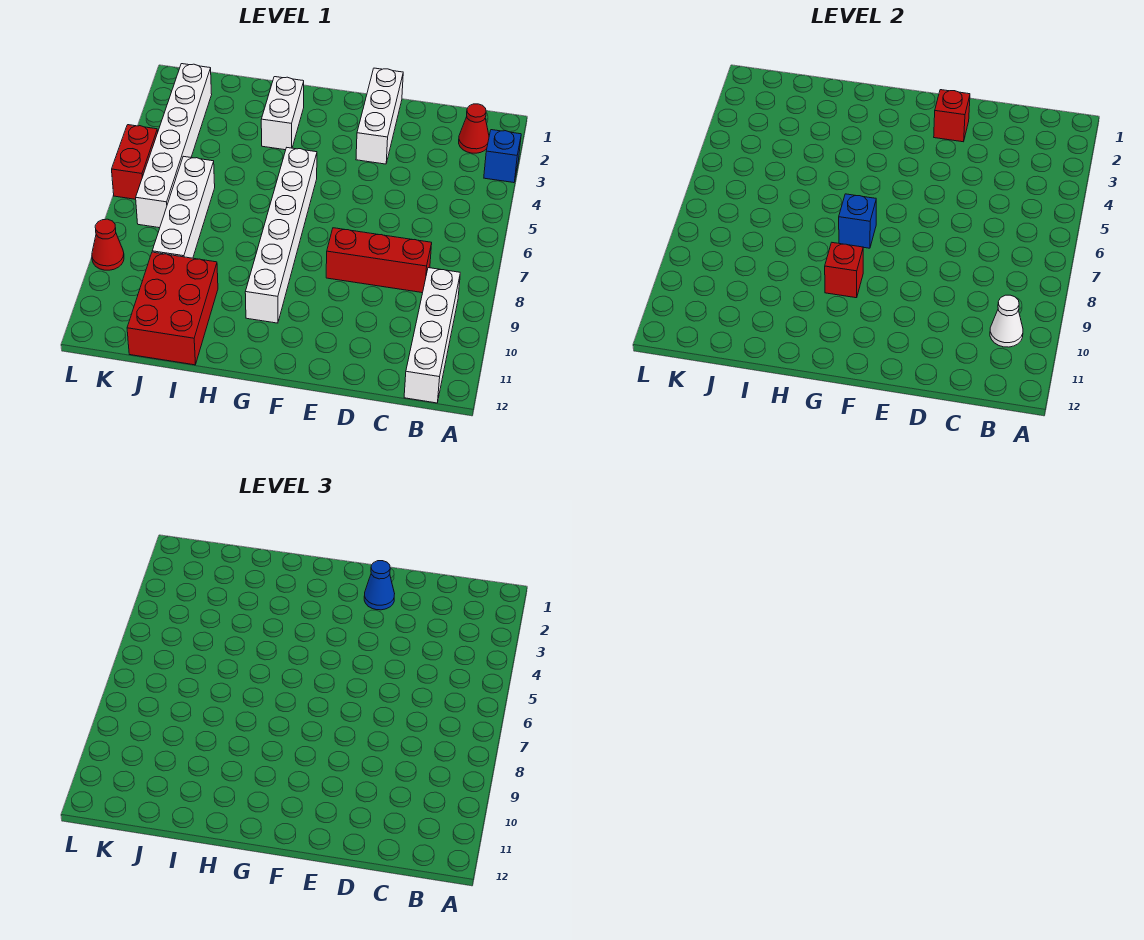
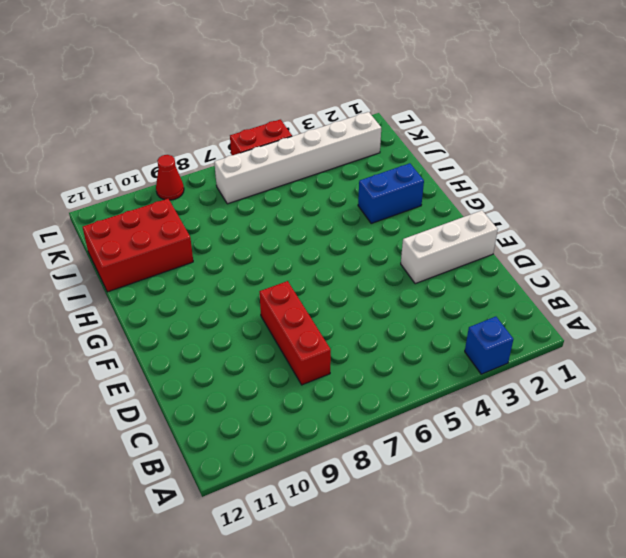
blue 1x2 brick [358,163,424,223] -> white 1x2 brick [261,77,304,150]
none -> red 1x1 cone [459,104,489,153]
none -> white 1x4 brick [404,268,460,403]
none -> white 1x6 brick [245,148,317,323]

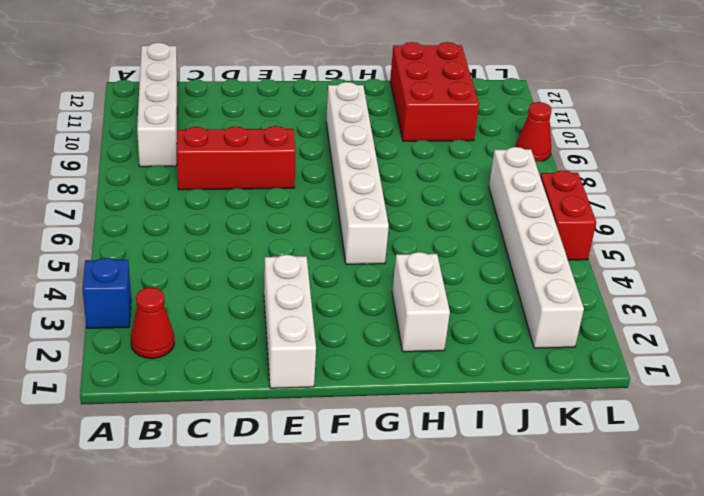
none -> white 1x4 brick [152,156,215,258]
none -> white 1x1 cone [990,295,1023,347]
none -> red 1x1 brick [934,90,970,142]

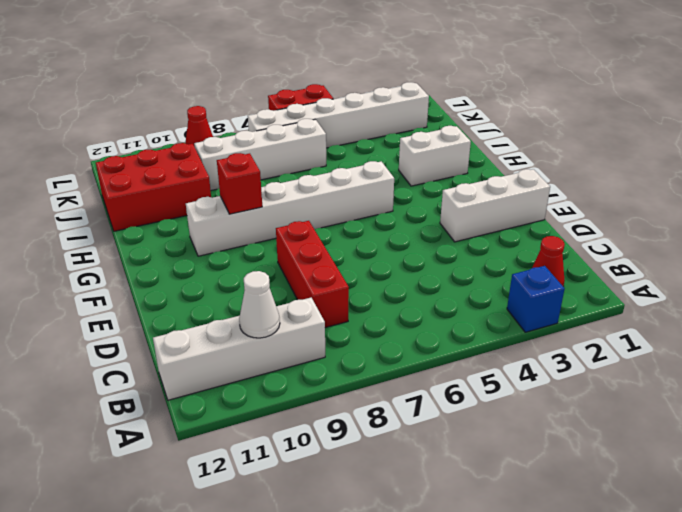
none -> red 1x1 brick [934,90,970,142]
none -> blue 1x1 brick [839,194,876,248]
none -> blue 1x1 cone [364,561,395,610]

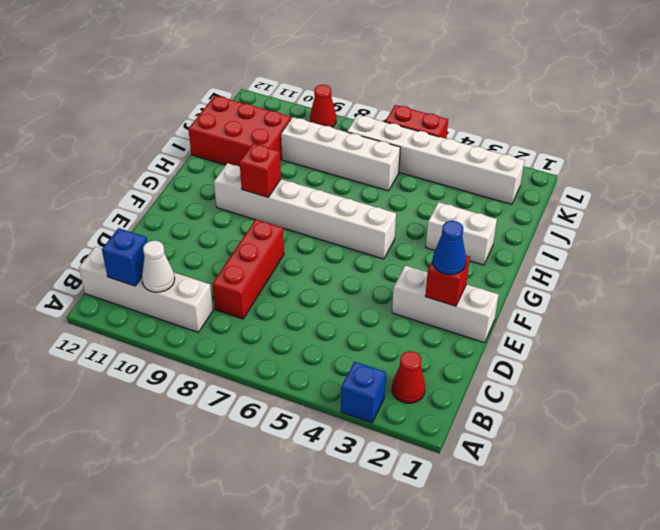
blue 1x1 brick [102,228,147,286] -> blue 1x1 brick moved to [839,194,876,248]

